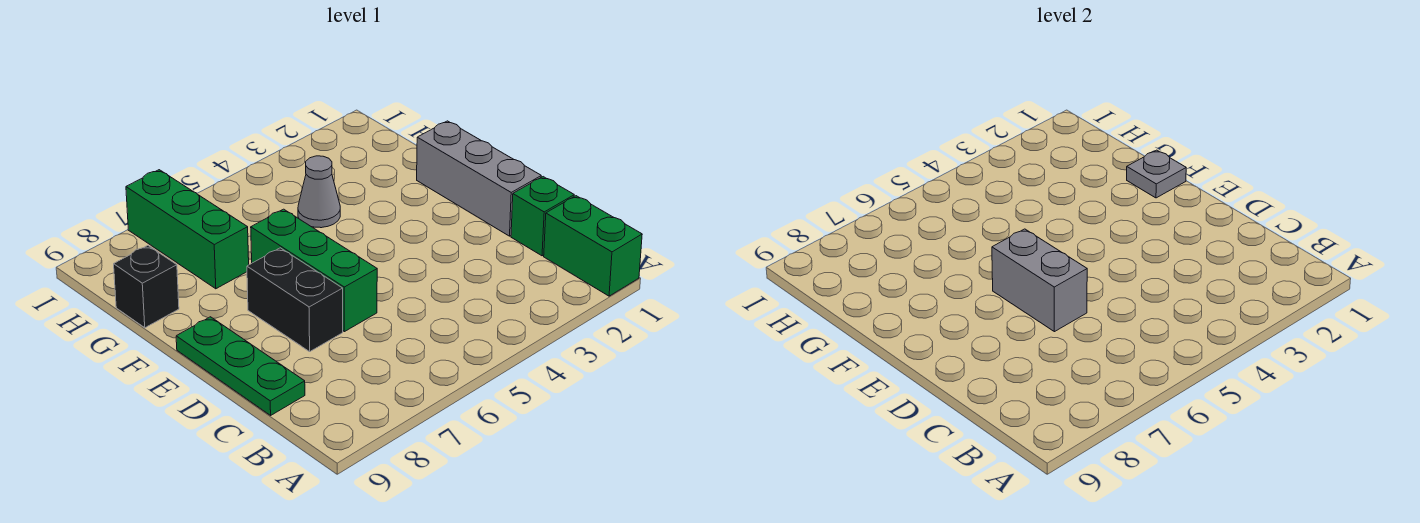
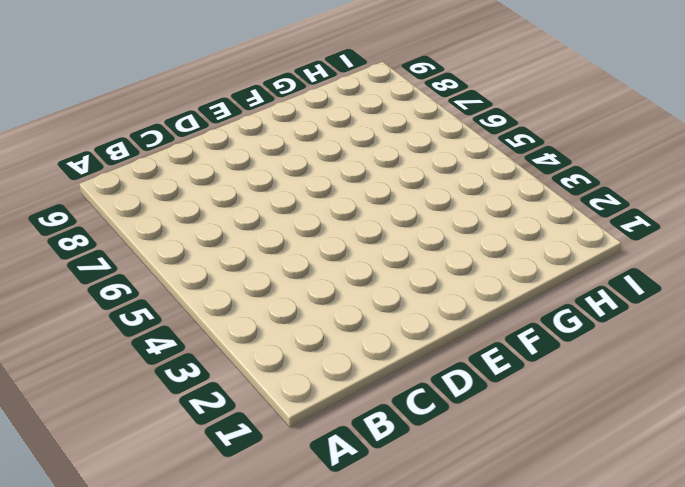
none -> green 1x2 brick [544,196,642,296]
none -> green 1x1 brick [511,177,574,256]

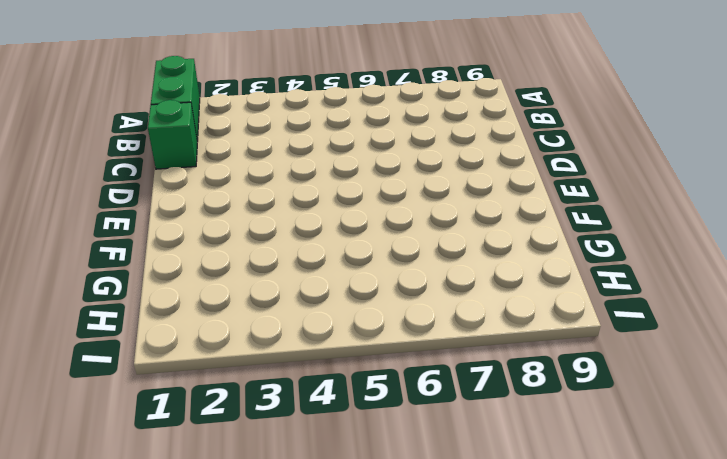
none -> green 1x3 plate [176,317,305,415]
none -> grey 1x3 brick [417,121,541,236]

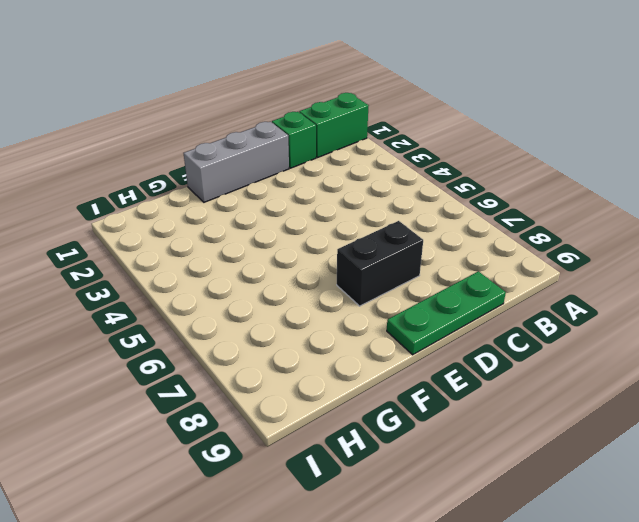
none -> green 1x3 brick [251,209,377,332]
none -> grey 1x1 cone [298,156,340,228]

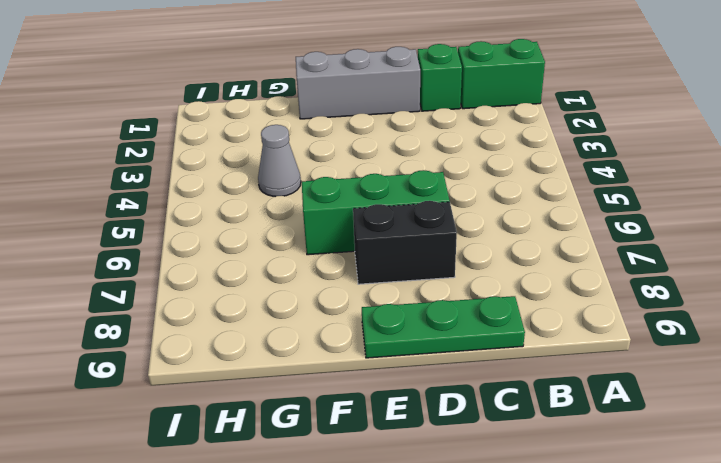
none -> green 1x3 brick [126,170,249,289]
none -> black 1x1 brick [114,246,179,328]

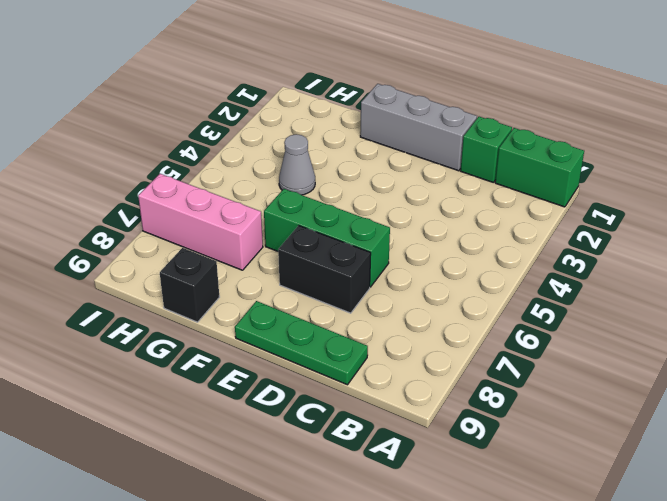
pink 1x3 brick [138,174,263,270] -> green 1x3 brick [126,170,249,289]
none -> grey 1x2 brick [992,229,1087,332]
none -> grey 1x1 plate [1127,150,1186,198]

